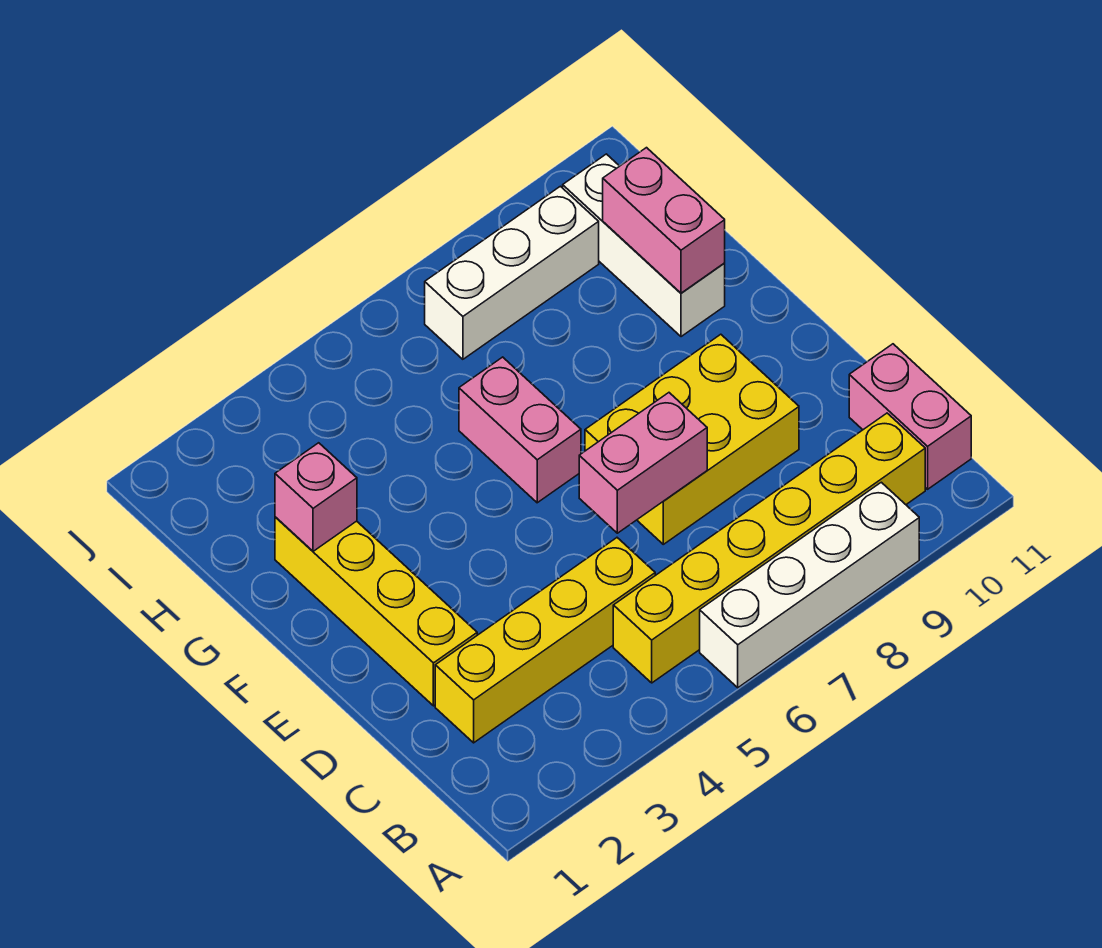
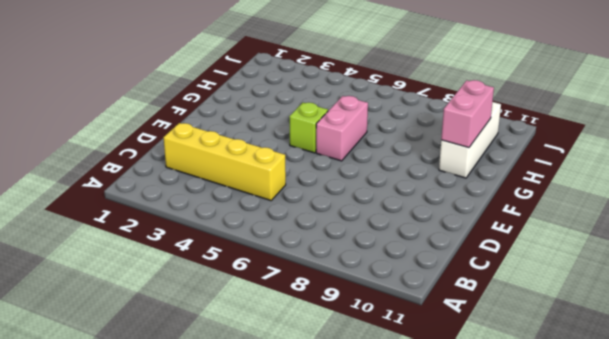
lime 1x1 brick [289,102,328,153] -> none
none -> white 1x4 brick [700,482,919,688]
none -> yellow 1x6 brick [613,413,925,683]
none -> pink 1x2 brick [849,344,971,489]

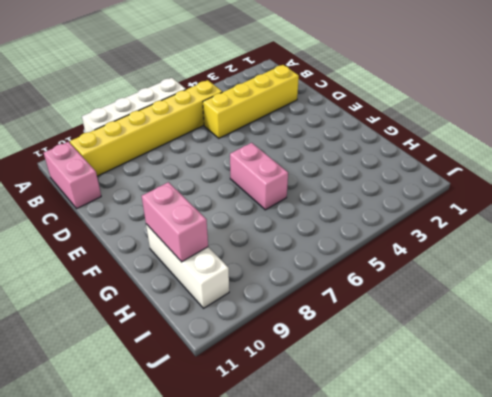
none -> yellow 1x4 brick [275,517,477,706]
none -> yellow 2x3 brick [585,334,799,544]
none -> white 1x3 brick [425,186,599,359]

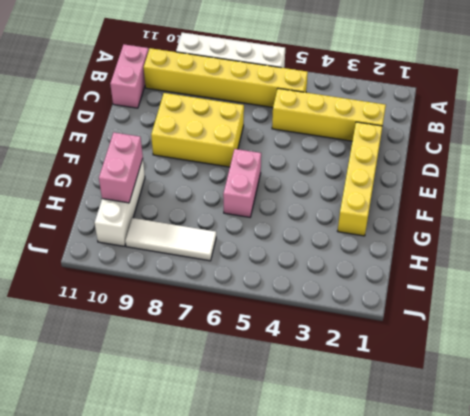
white 1x3 tile [125,218,216,261] -> white 1x3 brick [425,186,599,359]
none -> pink 1x2 brick [579,393,707,533]
none -> pink 1x1 brick [275,443,357,551]

